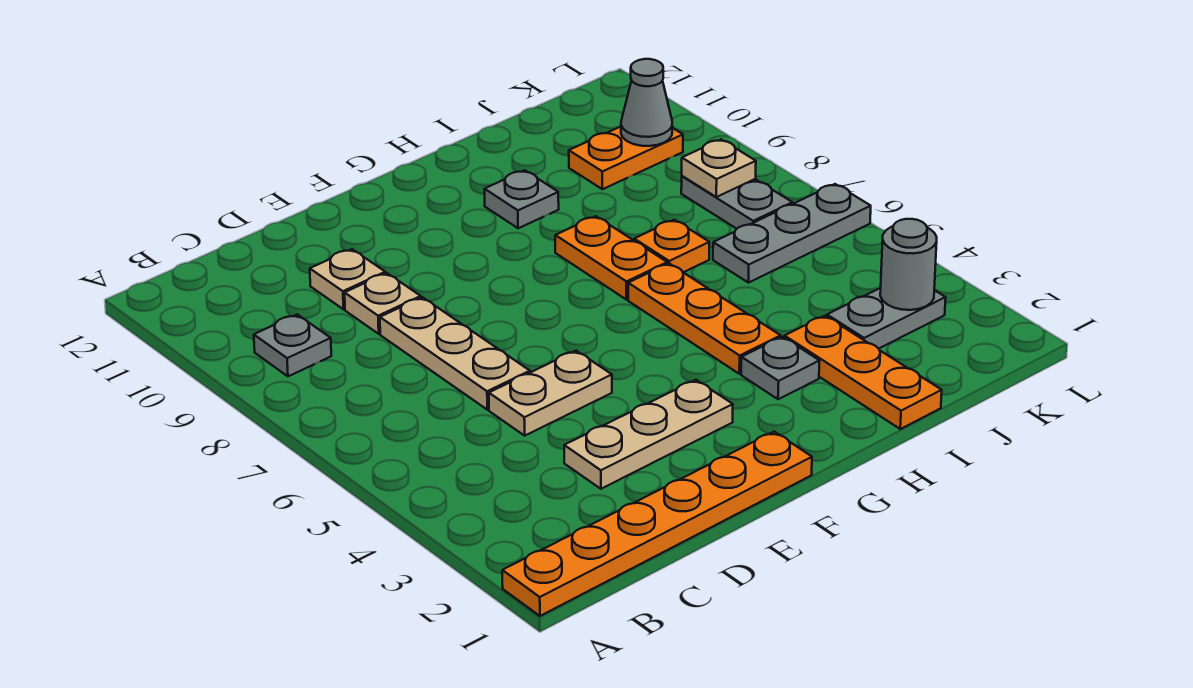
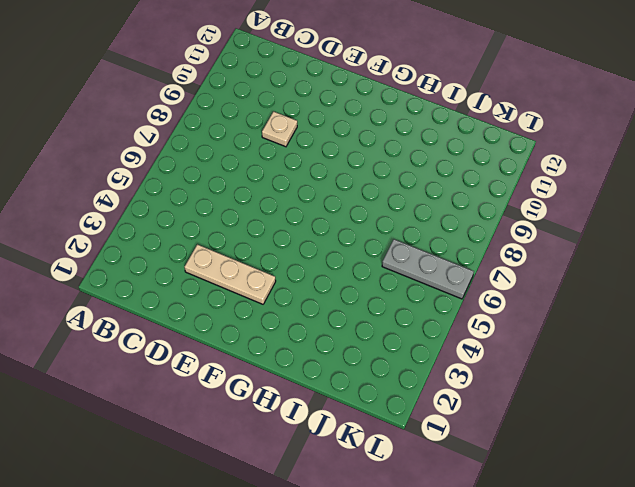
none -> orange 1x6 plate [502,432,812,616]
none -> grey 1x1 plate [254,314,331,376]
none -> tan 1x2 plate [489,351,612,436]

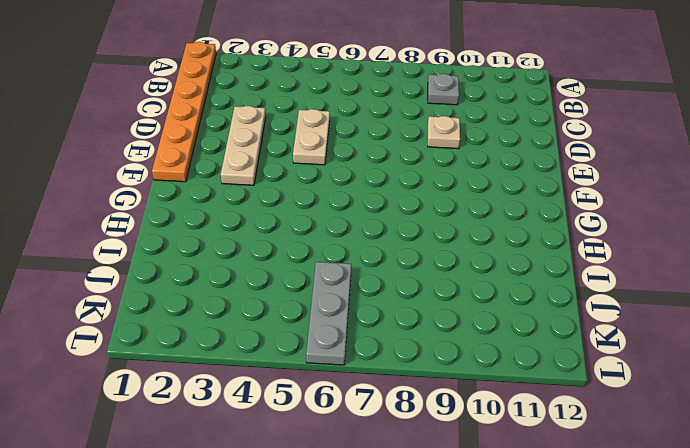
none -> tan 1x3 plate [380,297,530,410]
none -> tan 1x1 plate [310,249,385,309]
none -> grey 1x1 plate [741,337,820,399]

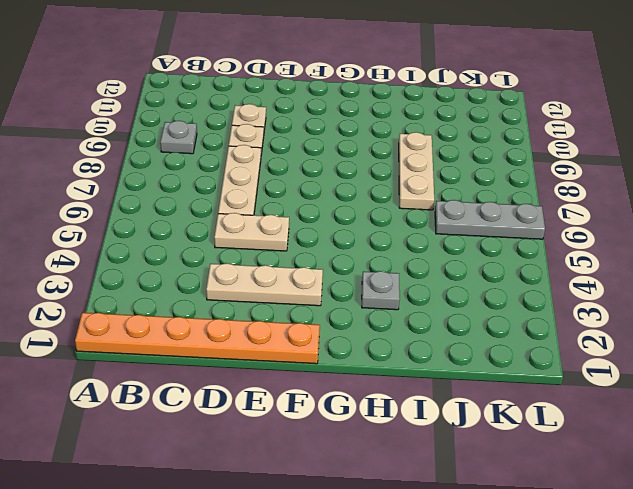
tan 1x3 plate [399,132,434,210] -> orange 1x1 plate [634,220,709,272]
none -> orange 1x3 plate [628,263,781,374]
none -> orange 1x2 plate [555,216,667,300]
none -> grey 1x1 plate [484,170,559,228]

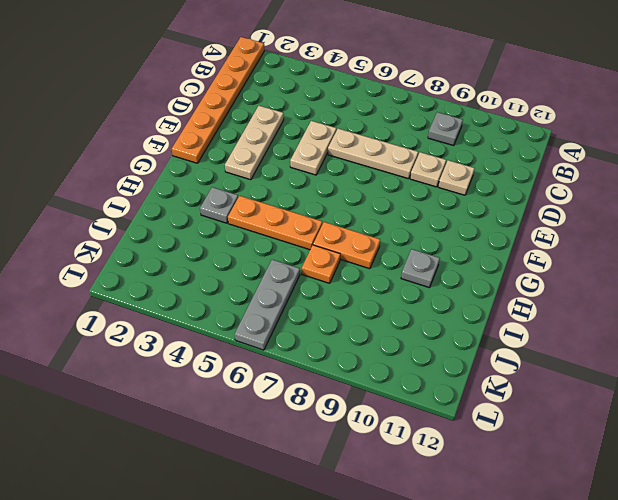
none -> orange 1x3 plate [784,316,942,429]
none -> grey 1x2 plate [827,288,946,348]
none -> orange 1x2 plate [569,126,683,189]

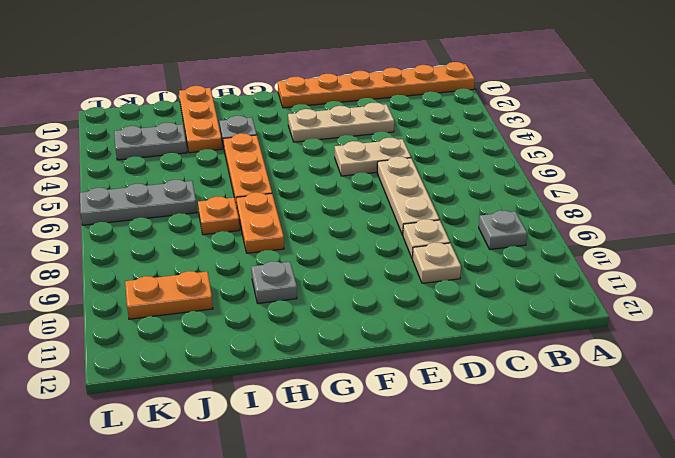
none -> grey 1x2 plate [681,176,792,229]
none -> grey 1x1 round brick [880,219,937,310]
none -> tan 1x1 plate [682,140,756,197]

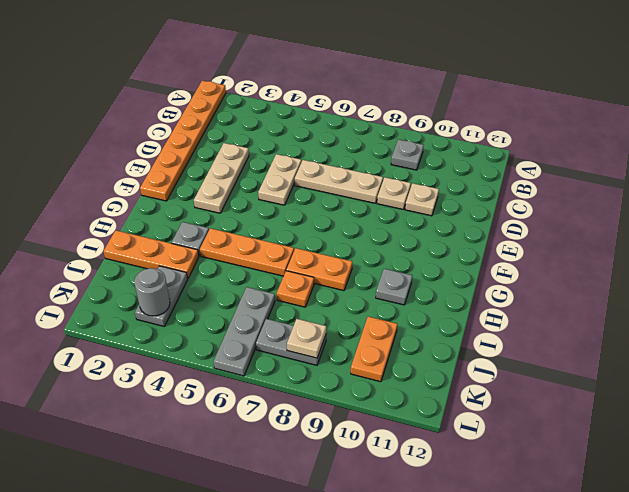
none -> grey 1x1 cone [621,59,672,146]

